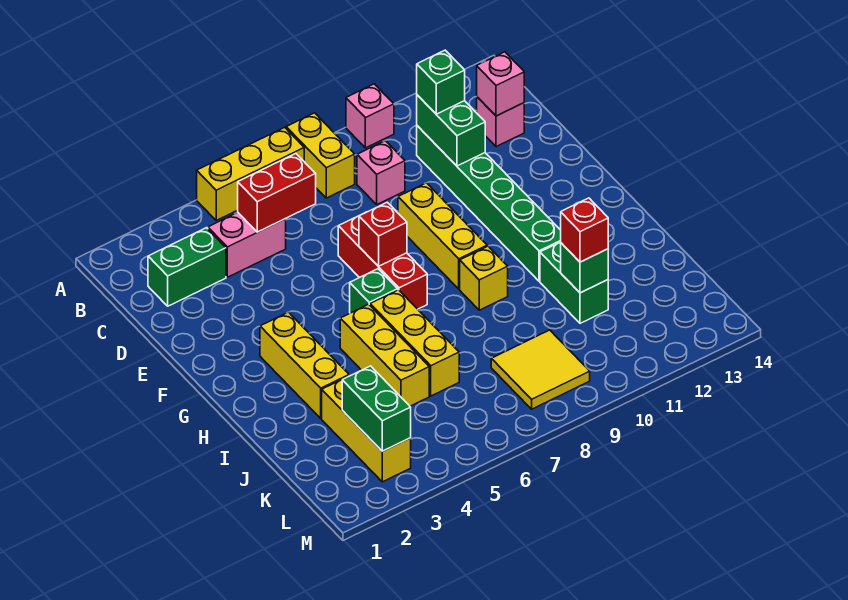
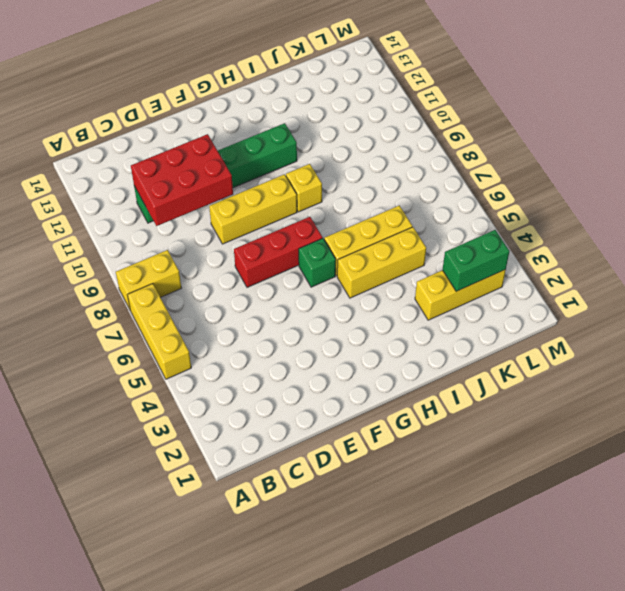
red 2x3 brick [131,134,233,226] -> green 1x2 brick [417,95,485,166]
none -> pink 1x1 brick [346,84,394,148]
none -> green 1x2 brick [148,228,226,306]
none -> pink 1x2 brick [208,213,286,277]

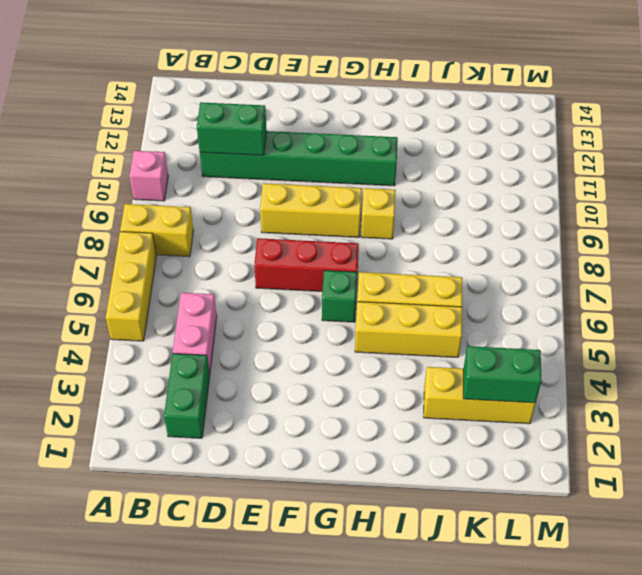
none -> pink 1x1 brick [357,141,405,204]
none -> pink 1x1 brick [477,97,524,147]
none -> yellow 1x3 brick [260,312,349,418]

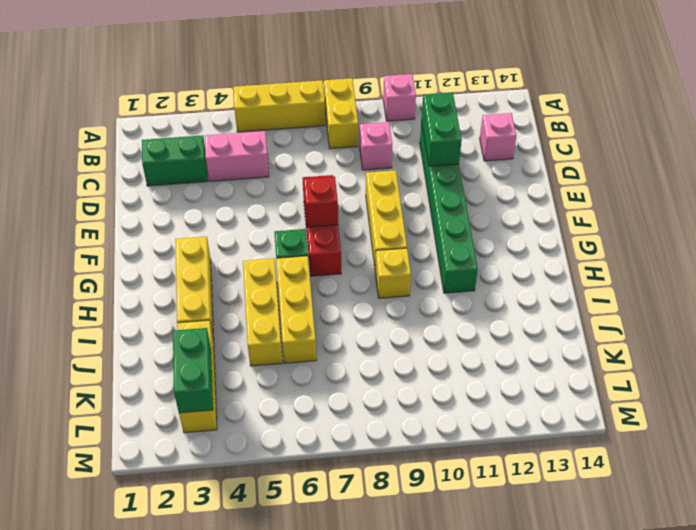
none -> green 1x2 brick [540,242,608,323]
none -> yellow 2x2 tile [491,330,590,409]
none -> red 1x2 brick [238,154,316,232]

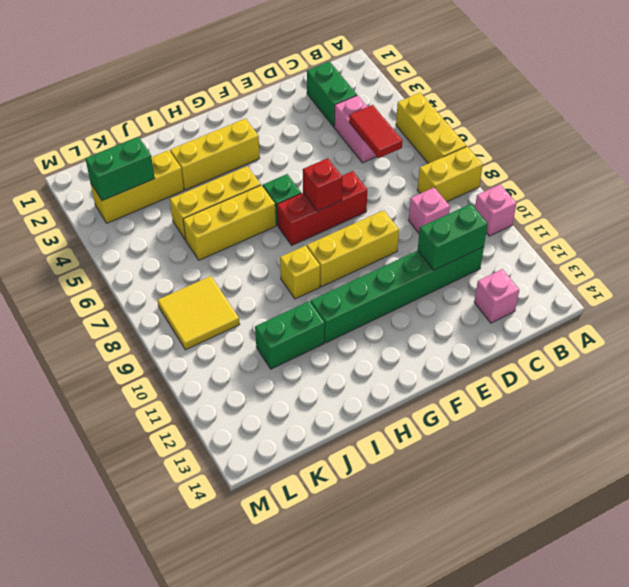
red 1x2 tile [349,105,403,158] -> red 1x2 brick [238,154,316,232]
none -> pink 1x1 brick [477,52,524,116]
none -> green 1x1 brick [561,243,608,293]
none -> green 1x1 brick [417,50,465,114]

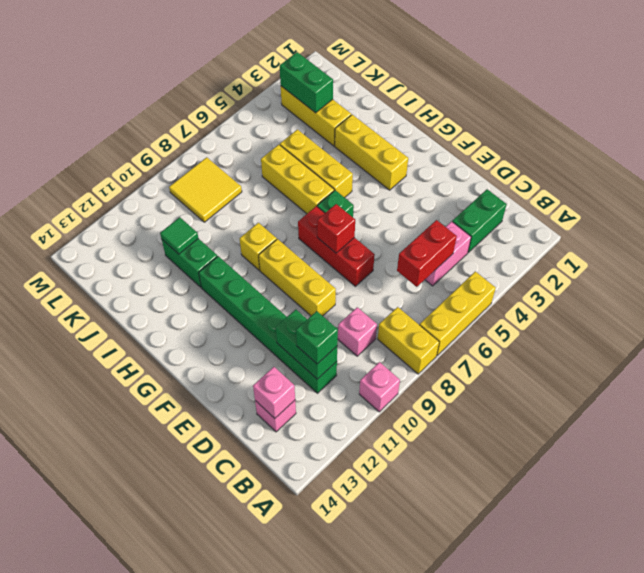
green 1x1 tile [160,217,198,254] -> green 1x1 brick [561,243,608,293]
none -> red 1x1 brick [561,198,608,262]

